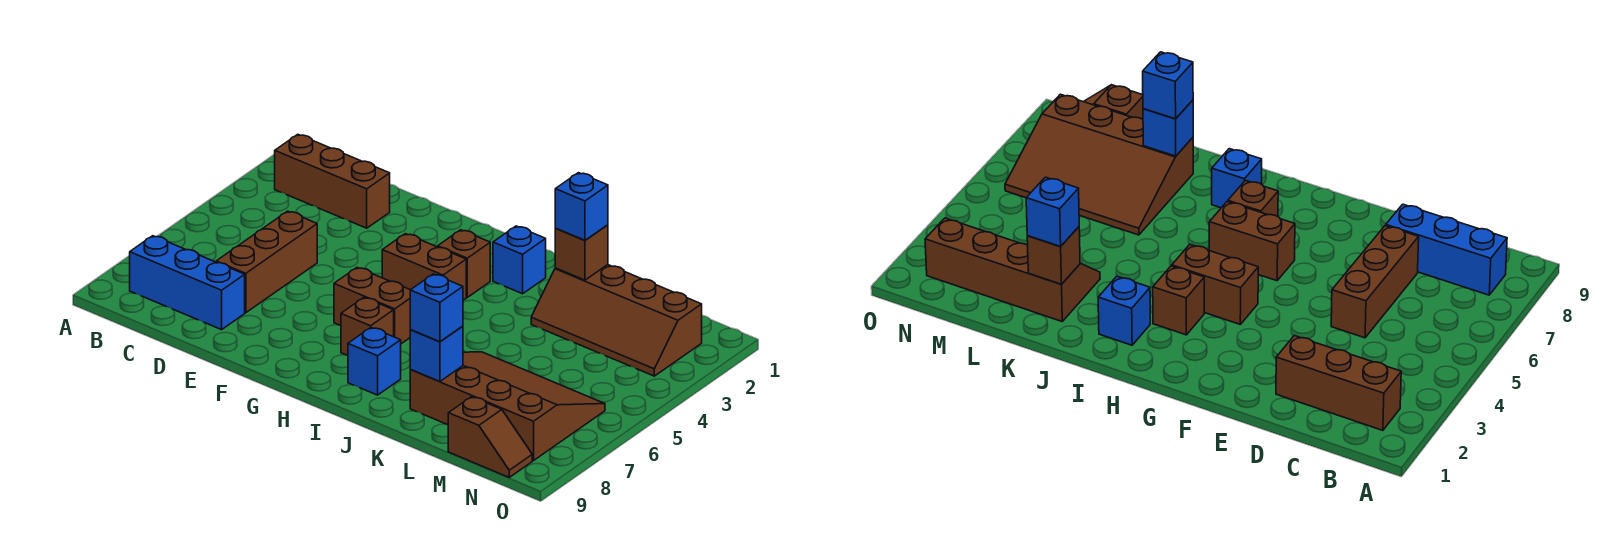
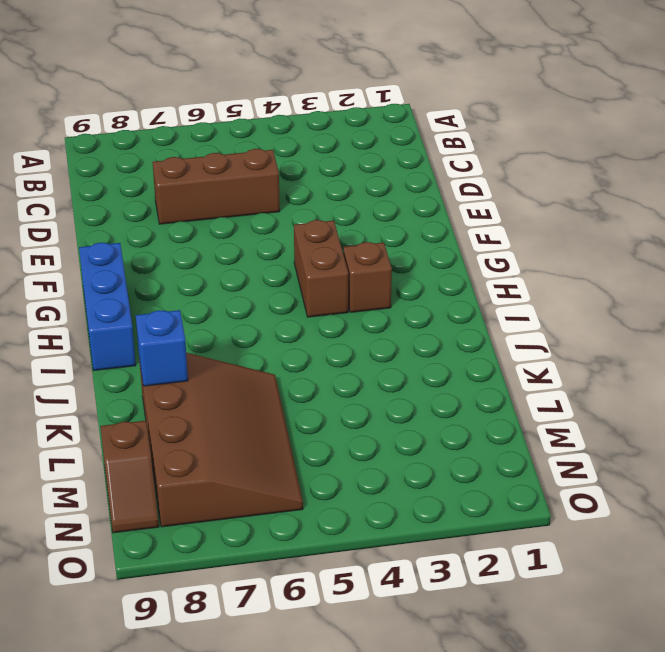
blue 1x3 brick [79,243,136,370] -> blue 1x3 brick moved to [130,236,245,330]
none -> brown 1x3 brick [275,134,390,228]
none -> brown 1x2 brick [334,268,411,344]
none -> brown 1x1 brick [341,298,394,356]

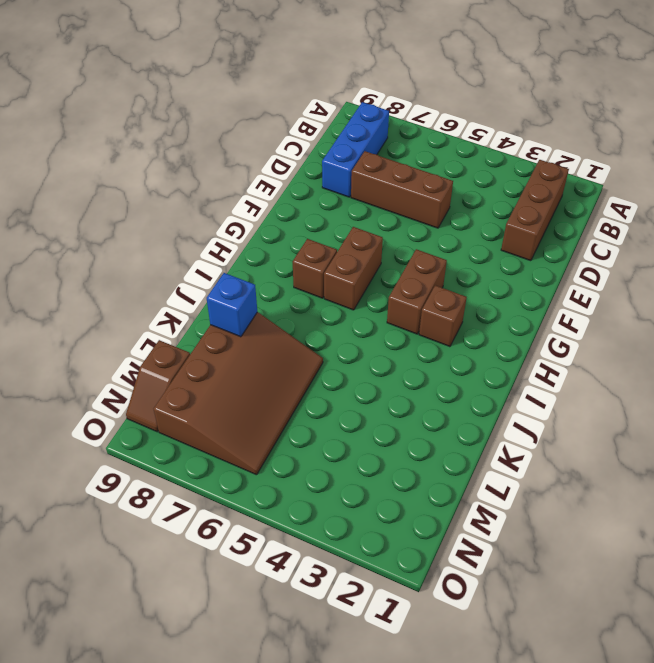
none -> blue 1x1 brick [493,226,546,294]
none -> blue 1x1 brick [348,328,401,395]
none -> brown 2x4 slope [531,265,702,376]

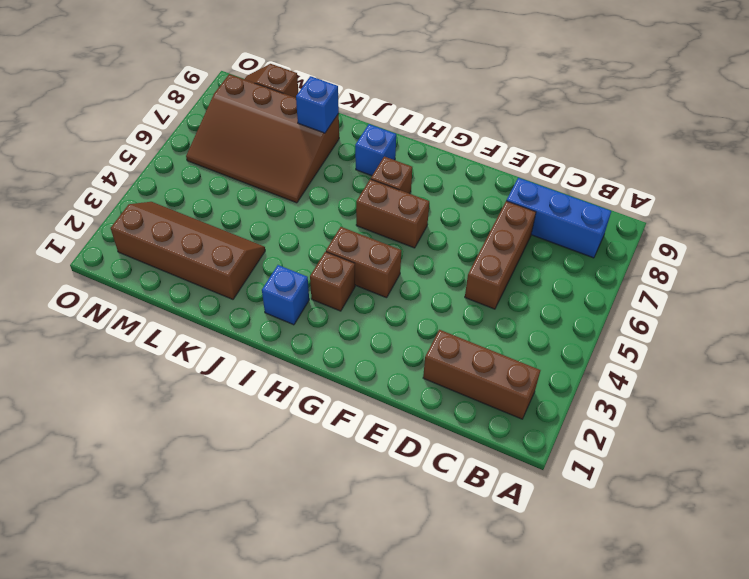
none -> brown 1x1 brick [555,225,608,280]
none -> blue 1x1 brick [555,173,608,240]
none -> blue 1x1 brick [410,274,463,342]

